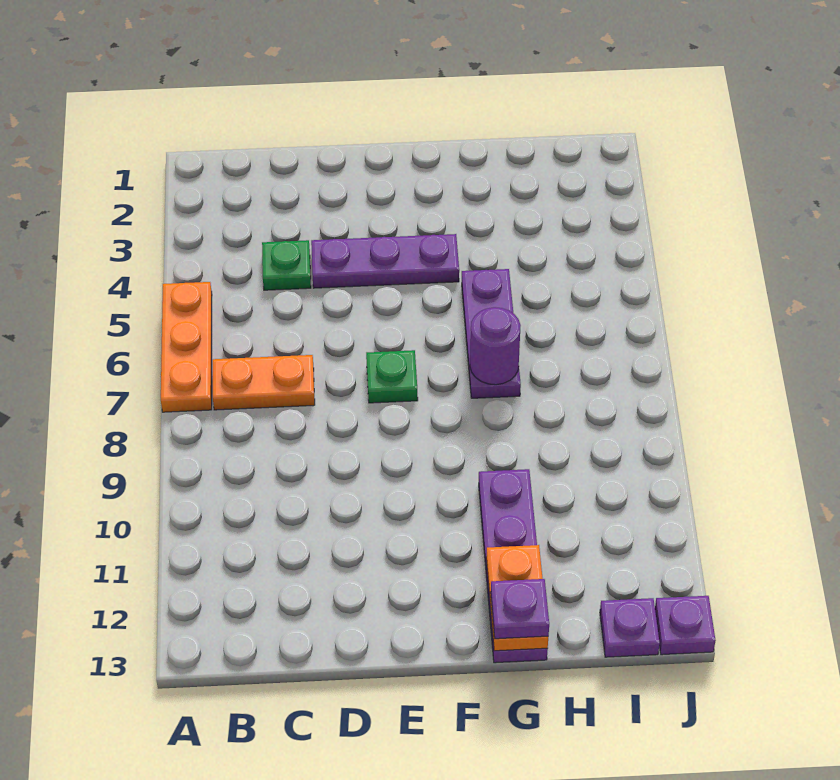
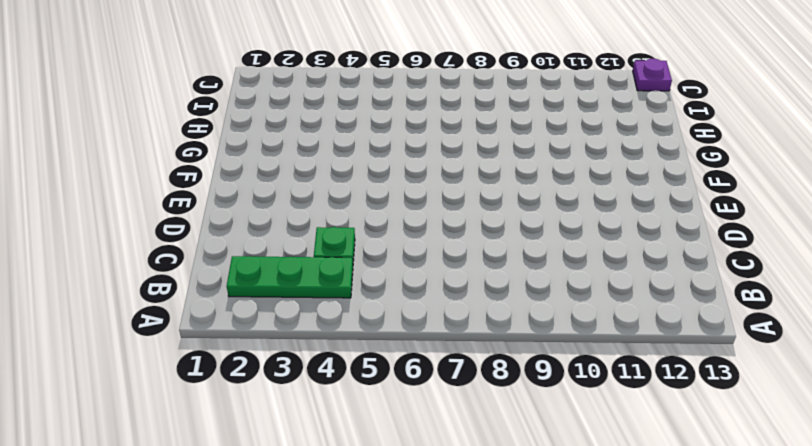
green 1x3 plate [227,256,353,298] -> none
none -> orange 1x3 plate [161,282,212,412]
none -> orange 1x2 plate [213,355,315,410]
none -> purple 1x3 plate [311,234,459,288]

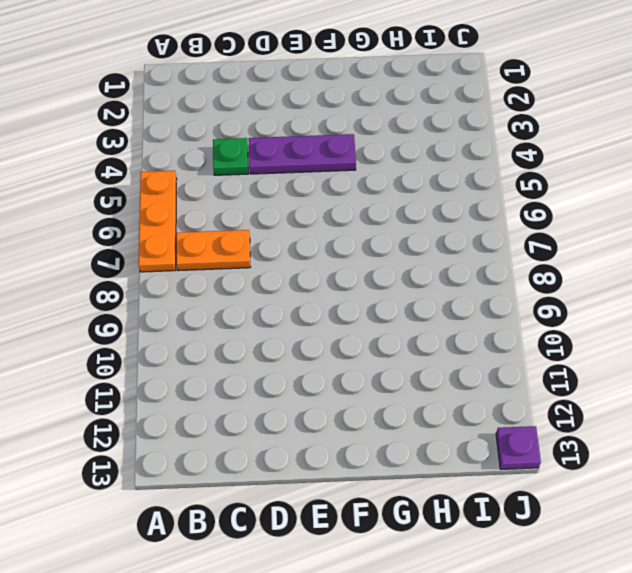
none -> green 1x1 plate [366,350,418,403]
none -> purple 1x3 plate [462,269,521,398]
none -> purple 1x4 plate [479,469,548,663]

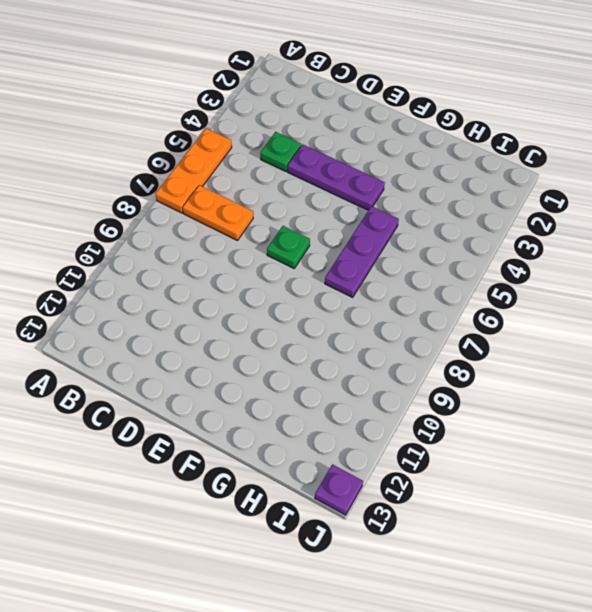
none -> purple 1x4 plate [479,469,548,663]
none -> purple 1x1 plate [600,598,660,657]
none -> purple 1x1 round brick [470,307,521,385]

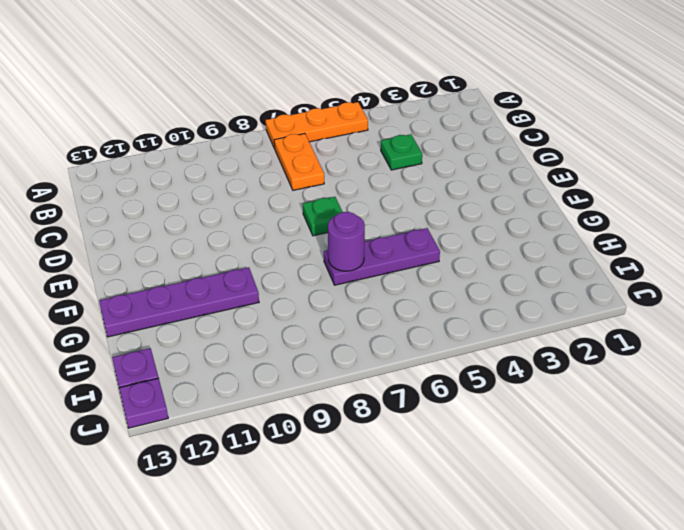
none -> purple 1x3 plate [311,234,459,288]
none -> orange 1x2 plate [486,545,548,651]
none -> purple 1x1 plate [491,579,549,639]

